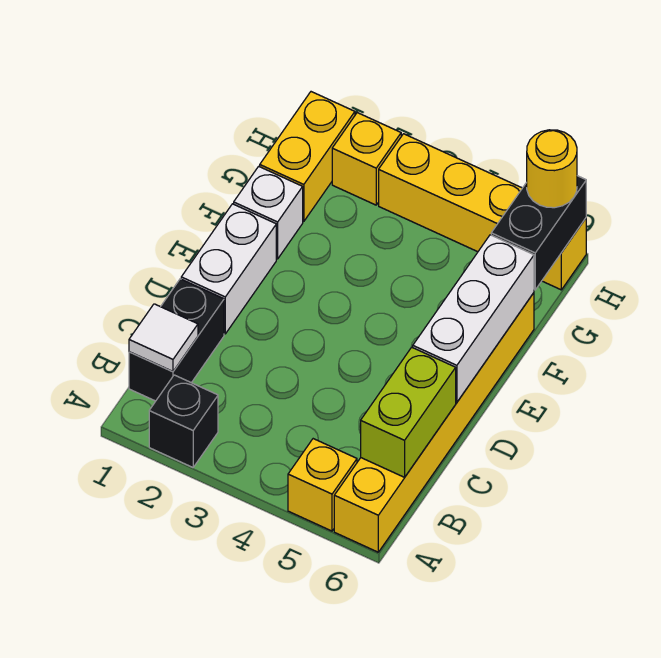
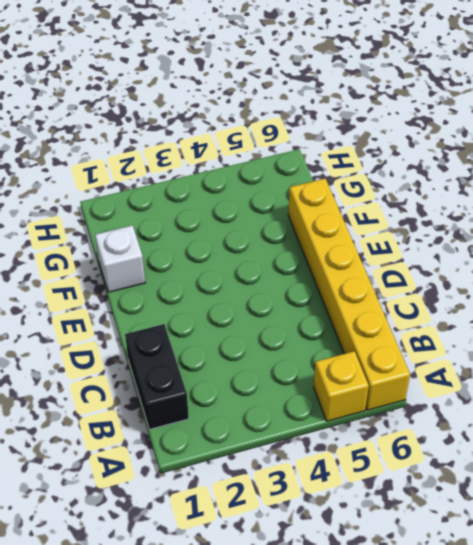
none -> black 1x1 brick [149,375,218,467]
none -> white 1x2 brick [181,204,276,334]
none -> yellow 1x2 brick [260,92,355,222]

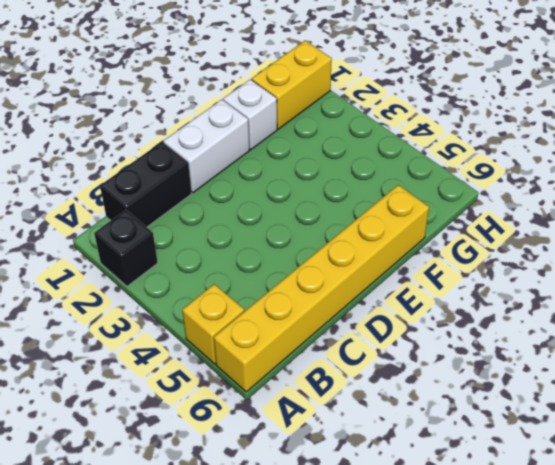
none -> yellow 1x1 brick [332,113,401,205]
none -> yellow 1x4 brick [379,134,586,290]
none -> white 1x1 tile [129,304,198,372]

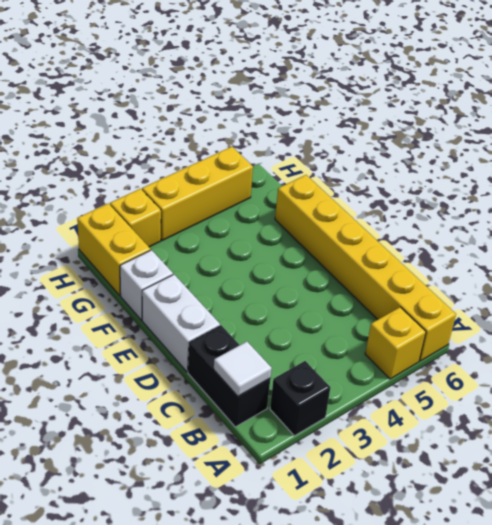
yellow 1x3 brick [142,147,253,241] -> yellow 1x4 brick [379,134,586,290]
none -> lime 1x2 brick [361,347,456,477]
none -> white 1x3 brick [413,235,534,402]
none -> black 1x2 brick [491,176,586,290]

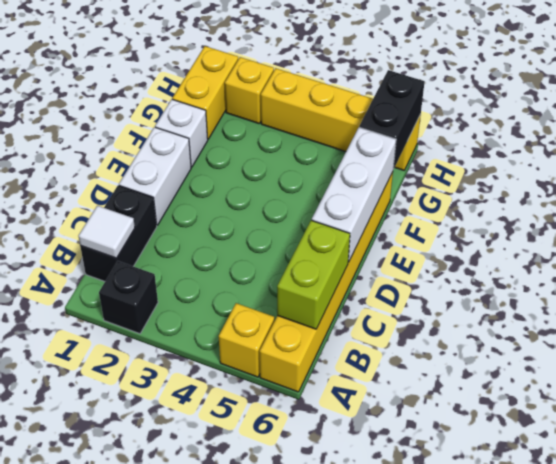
none -> yellow 1x1 round brick [527,130,577,208]

